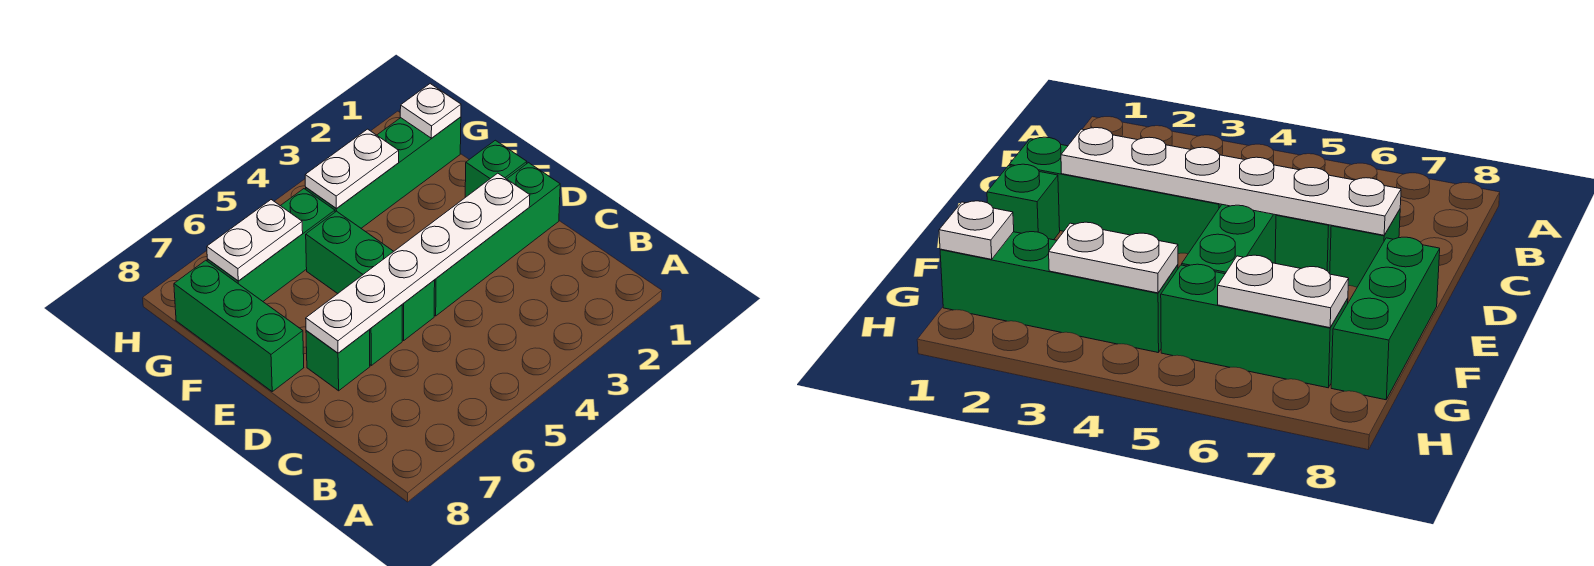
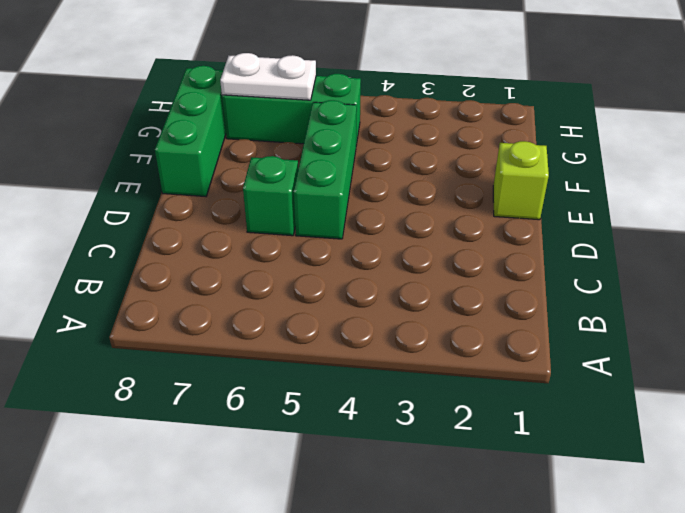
lime 1x1 brick [493,141,549,220] -> green 1x1 brick [465,140,527,197]
none -> green 1x4 brick [434,163,560,316]
none -> green 1x1 brick [306,330,370,391]
none -> green 1x4 brick [306,117,461,228]

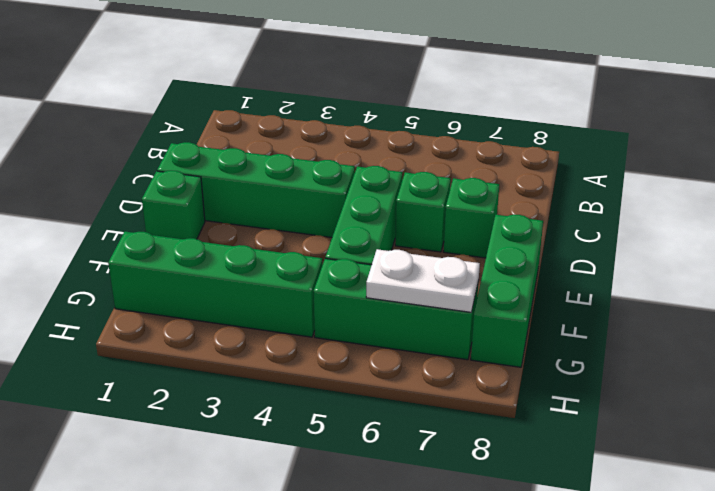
none -> white 1x6 plate [306,173,530,353]
none -> white 1x1 plate [400,84,461,138]
none -> white 1x2 plate [305,129,399,209]

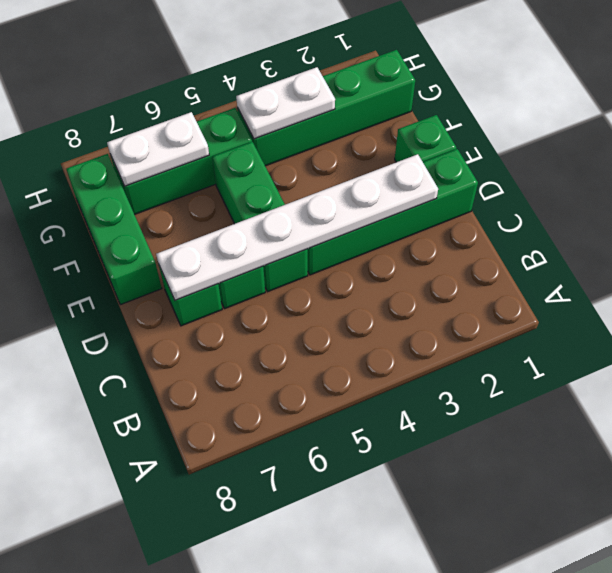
none -> white 1x1 plate [400,84,461,138]

